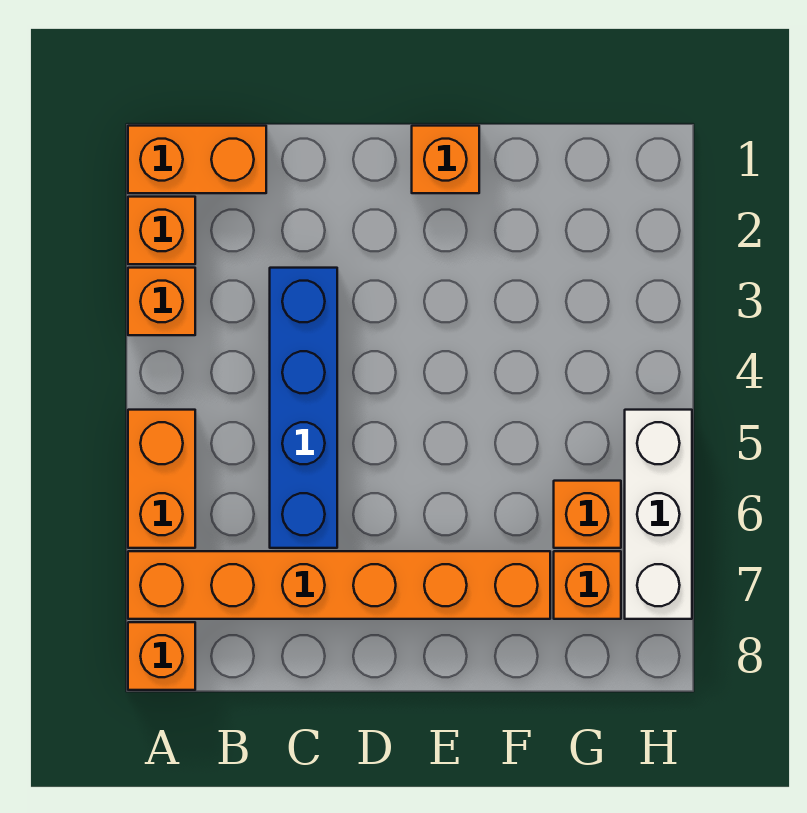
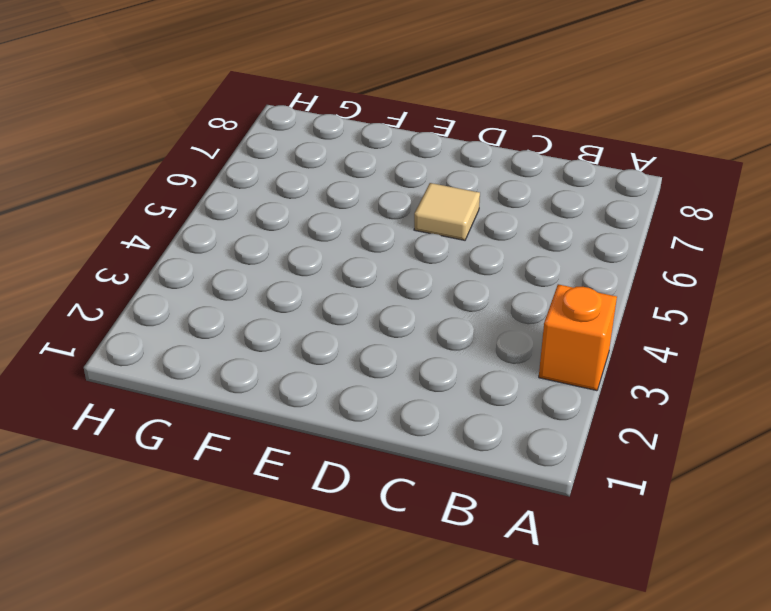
tan 1x1 tile [414,183,480,240] -> none
none -> orange 1x2 brick [128,126,266,193]
none -> orange 1x1 brick [128,197,195,264]

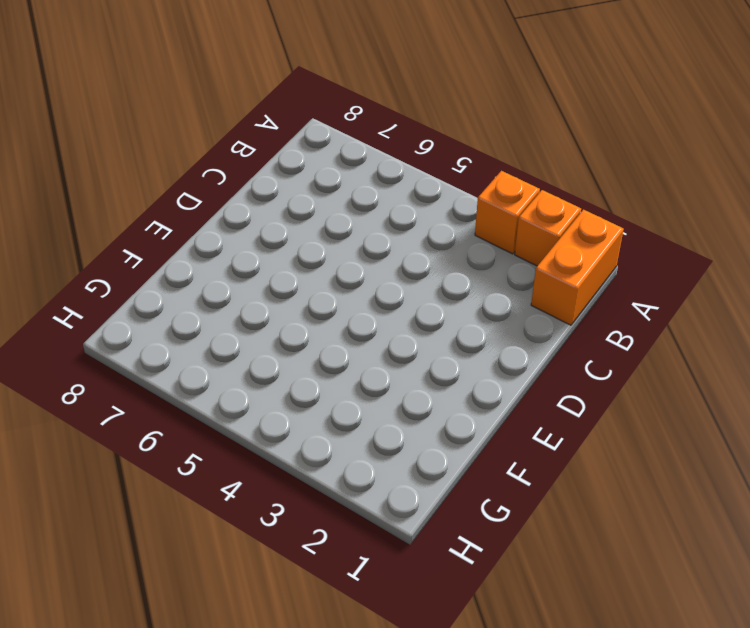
none -> orange 1x2 brick [128,410,195,548]
none -> orange 1x6 brick [128,551,550,619]

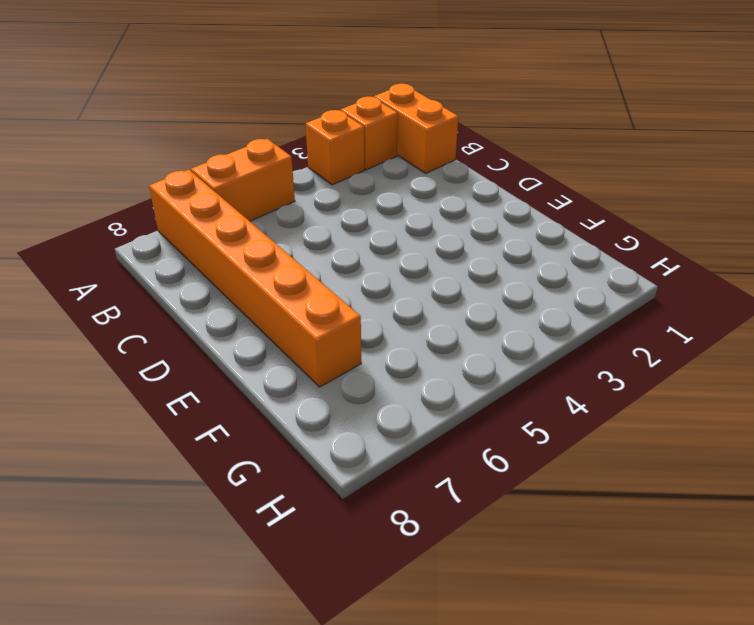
none -> orange 1x1 brick [128,622,195,690]
none -> blue 1x4 brick [270,268,337,548]

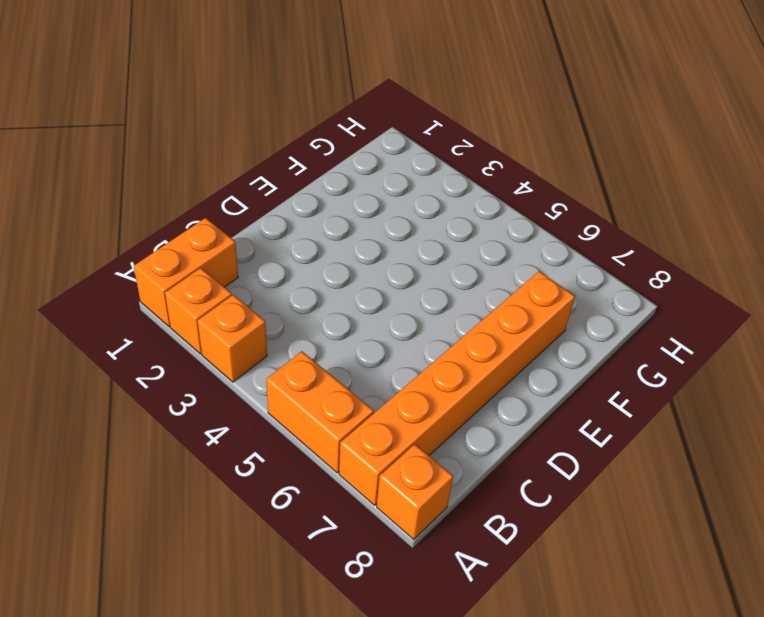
none -> blue 1x4 brick [270,268,337,548]
none -> orange 1x1 brick [412,126,479,193]

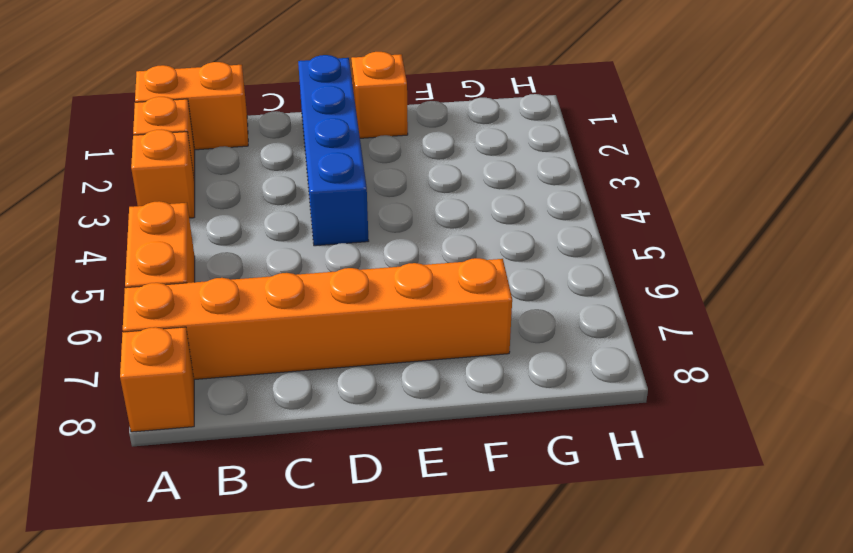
blue 1x4 brick [298,55,369,246] -> blue 1x4 brick moved to [270,268,337,548]
none -> orange 1x1 brick [554,481,621,548]
none -> orange 1x1 brick [554,551,621,619]

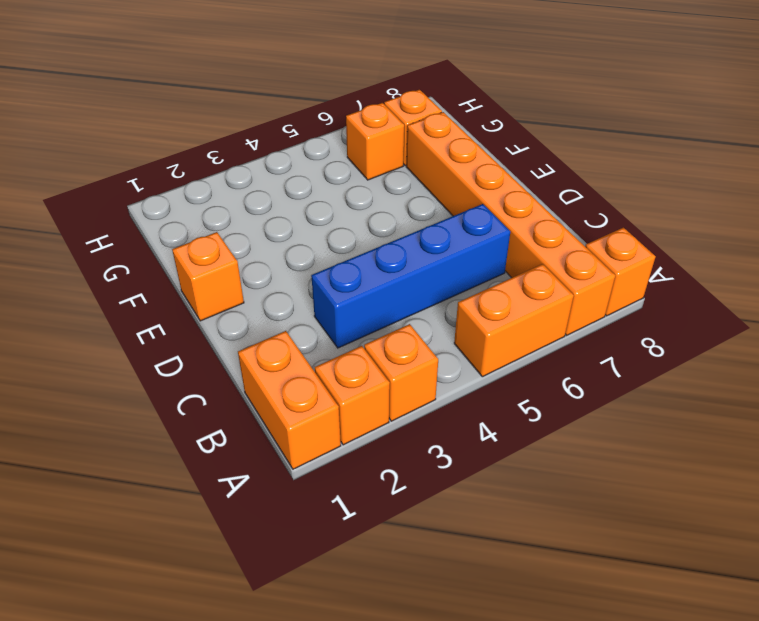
none -> white 1x3 brick [625,410,692,619]

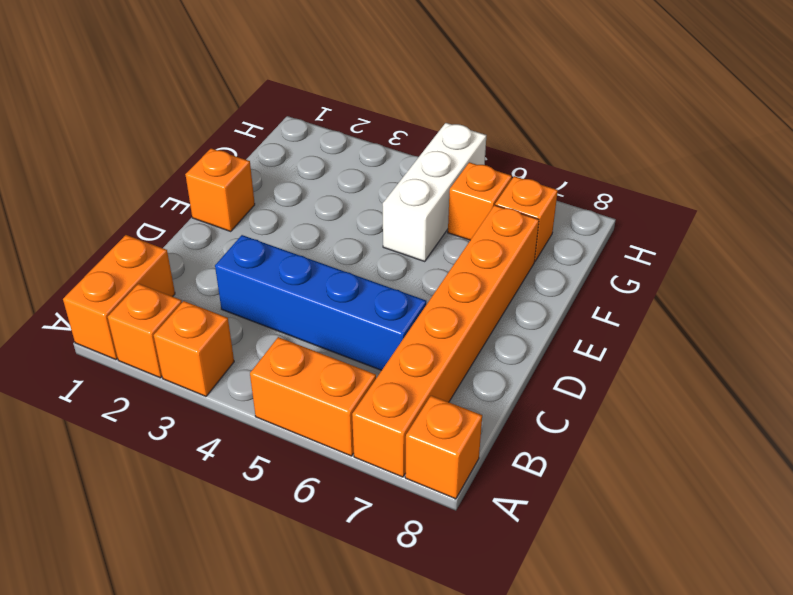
white 1x3 brick [383,123,486,261] -> white 1x3 brick turned to [625,410,692,619]

